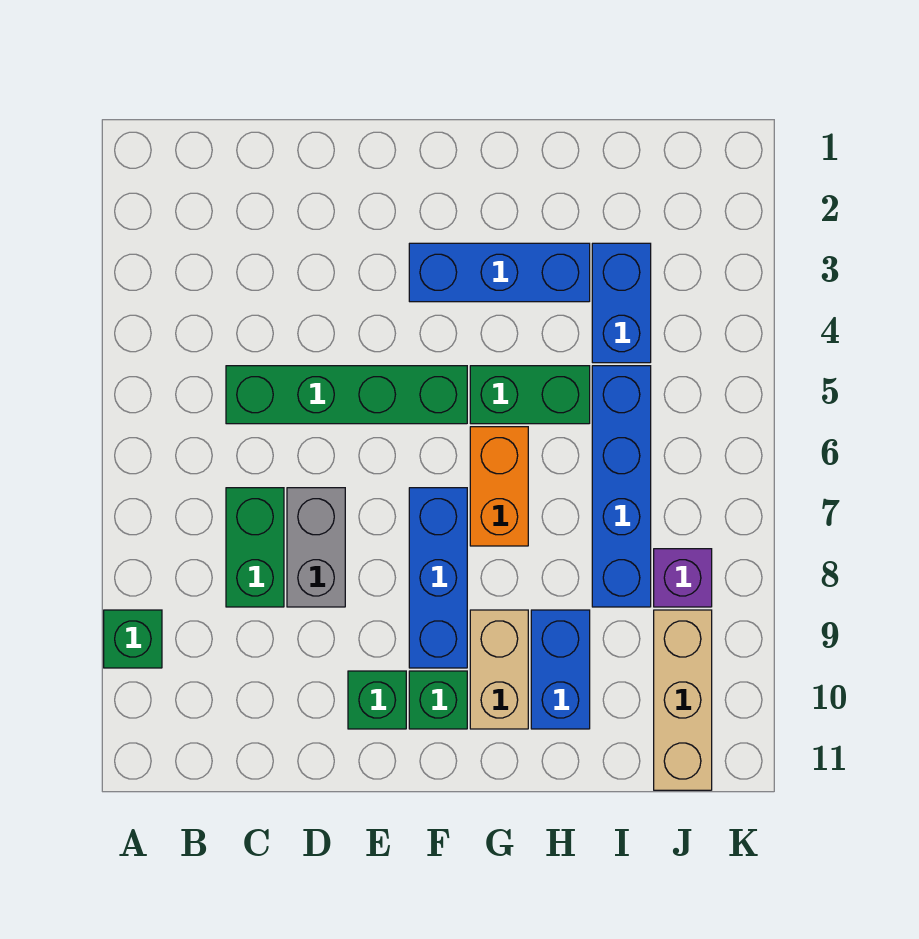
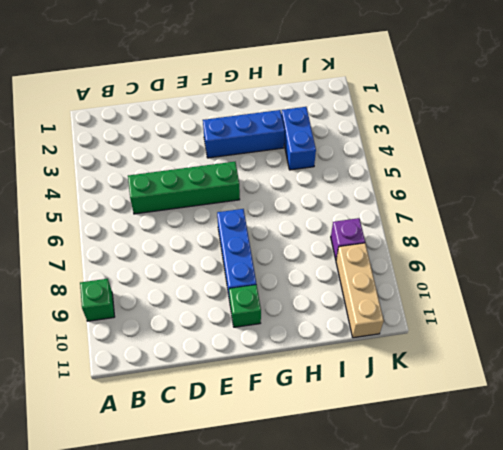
none -> green 1x2 brick [226,488,284,607]
none -> grey 1x2 brick [287,488,345,607]
none -> green 1x1 brick [348,671,406,729]

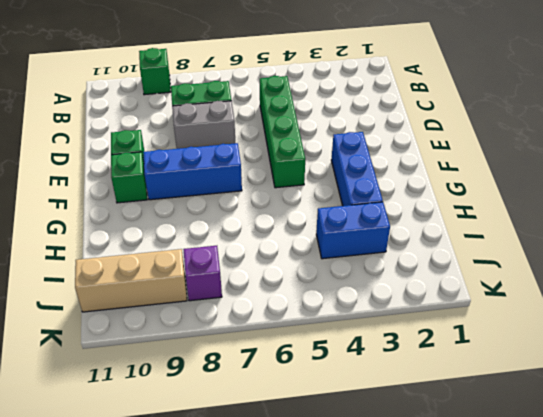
none -> green 1x2 brick [470,366,590,424]
none -> orange 1x2 brick [470,427,528,546]
none -> tan 1x2 brick [470,610,528,729]

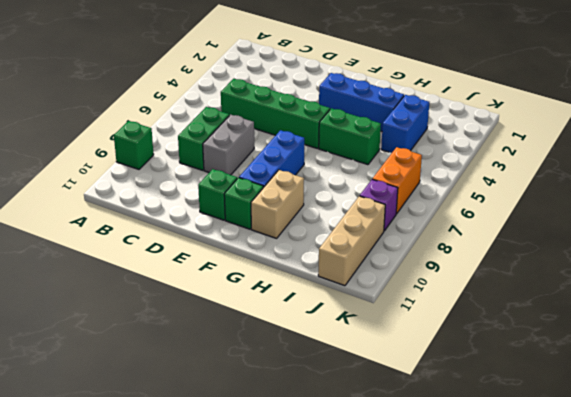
orange 1x2 brick [373,147,422,214] -> orange 1x2 brick moved to [470,427,528,546]
none -> blue 1x2 brick [531,610,590,729]
none -> blue 1x4 brick [592,366,651,607]

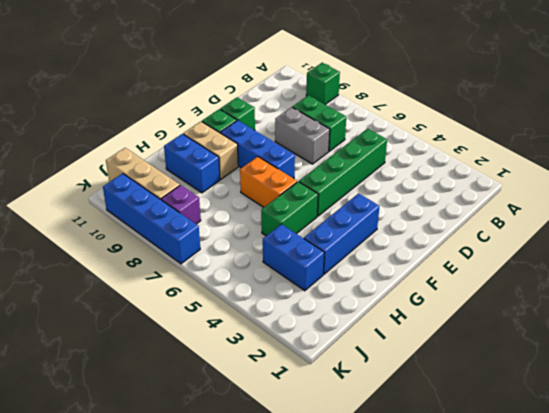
blue 1x4 brick [103,173,200,264] -> blue 1x4 brick moved to [592,366,651,607]

